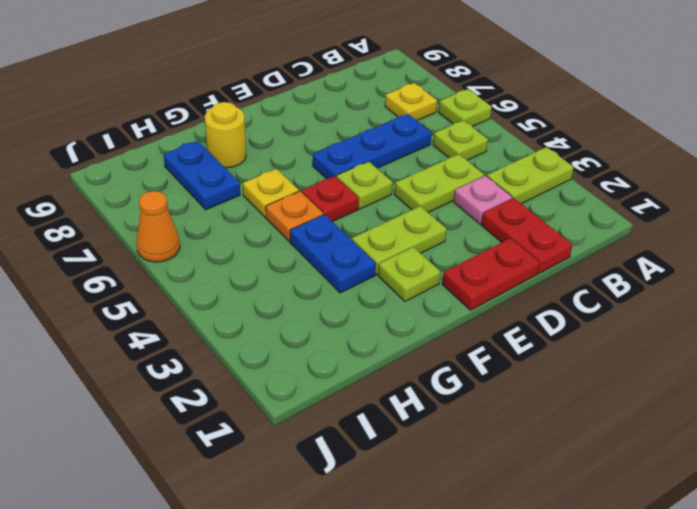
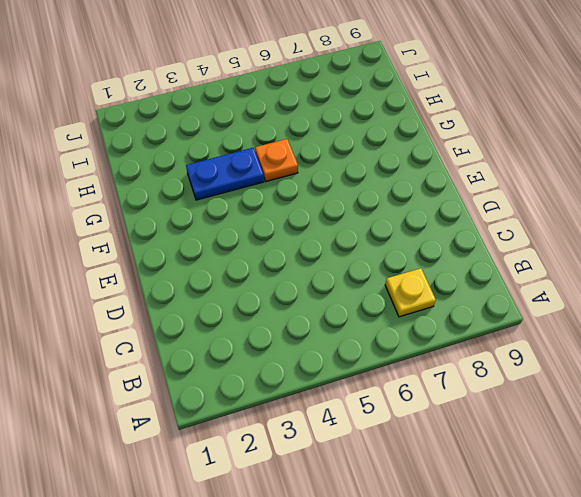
none -> lime 1x2 plate [487,147,574,204]
none -> lime 1x1 plate [439,89,492,127]
none -> lime 1x1 plate [433,120,488,160]

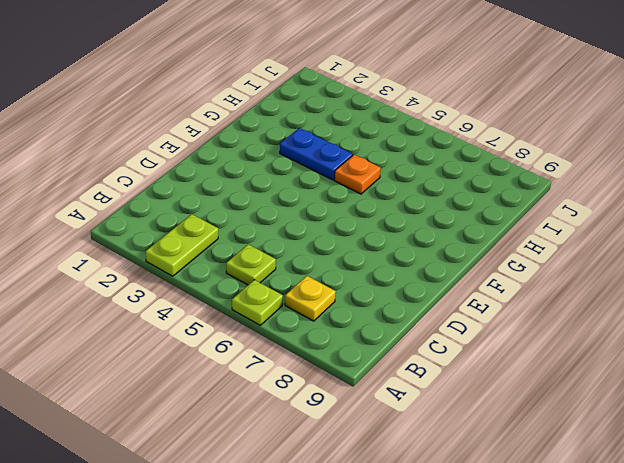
none -> red 1x2 plate [481,198,572,273]
none -> pink 1x1 plate [454,176,512,224]
none -> lime 1x2 plate [395,154,484,212]

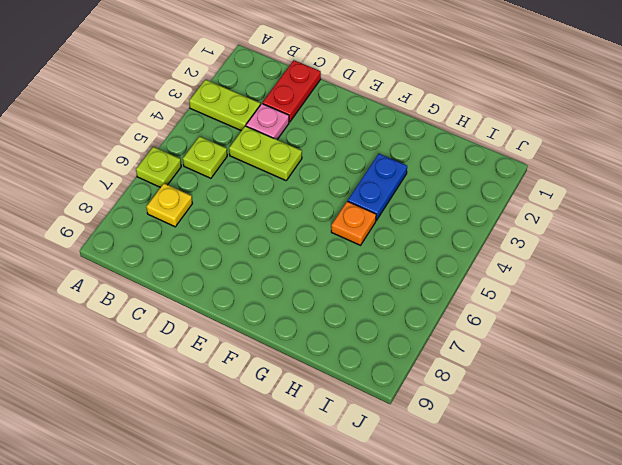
none -> blue 1x3 plate [313,114,432,179]
none -> red 1x2 plate [442,238,540,310]
none -> lime 1x2 plate [352,206,447,275]

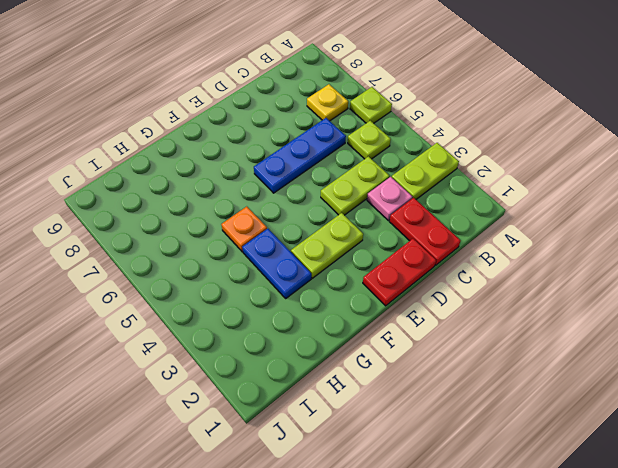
none -> lime 1x1 plate [337,161,393,209]
none -> lime 1x1 plate [378,247,441,301]
none -> red 1x1 plate [302,176,359,222]

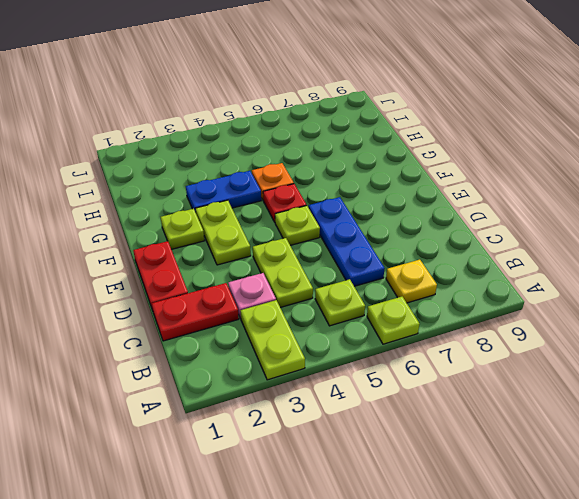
none -> yellow 1x1 plate [243,169,299,217]
none -> yellow 1x1 round brick [205,102,246,168]
none -> blue 1x2 plate [163,141,240,210]

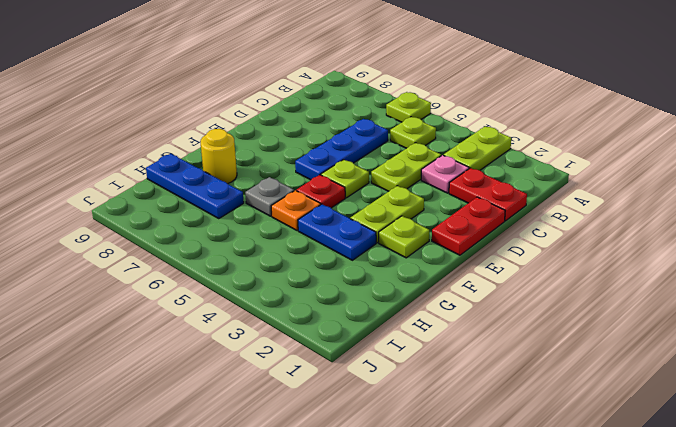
grey 1x1 plate [245,177,294,216] -> yellow 1x1 plate [243,169,299,217]
blue 1x3 plate [146,154,244,219] -> blue 1x2 plate [163,141,240,210]
none -> yellow 1x1 plate [385,83,437,121]
none -> orange 1x1 cone [137,191,180,262]

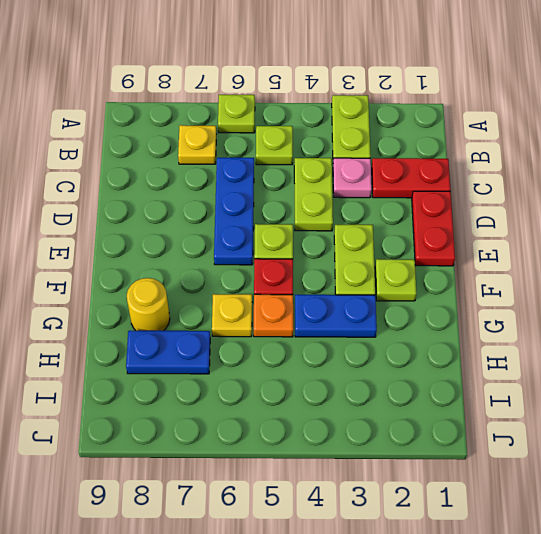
none -> orange 1x1 cone [137,191,180,262]

